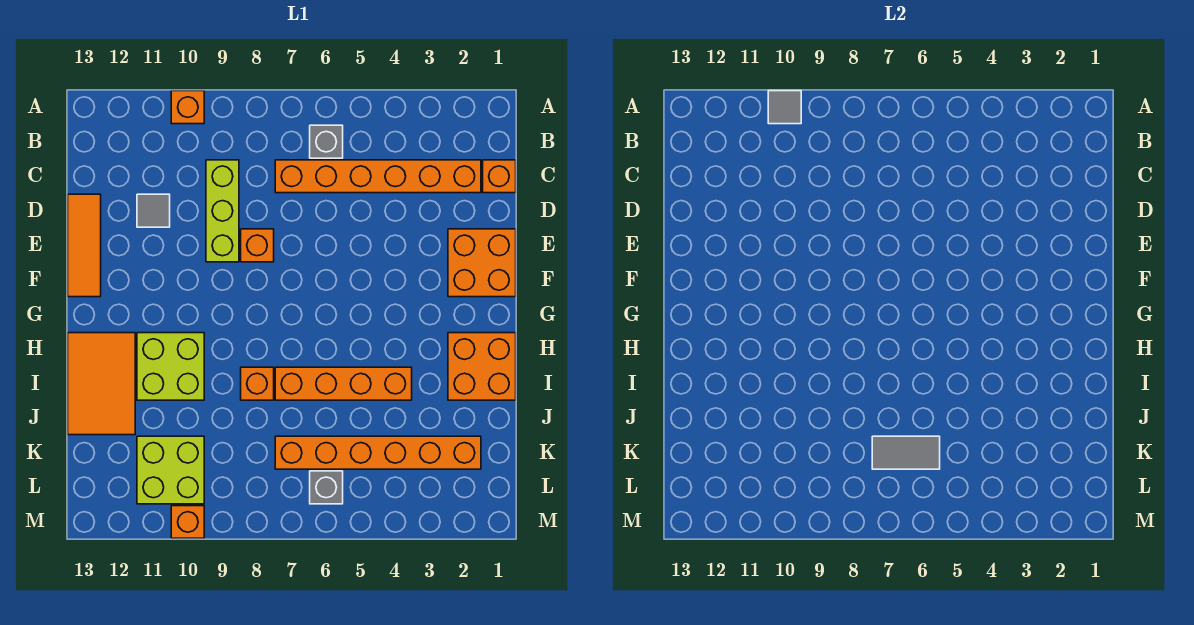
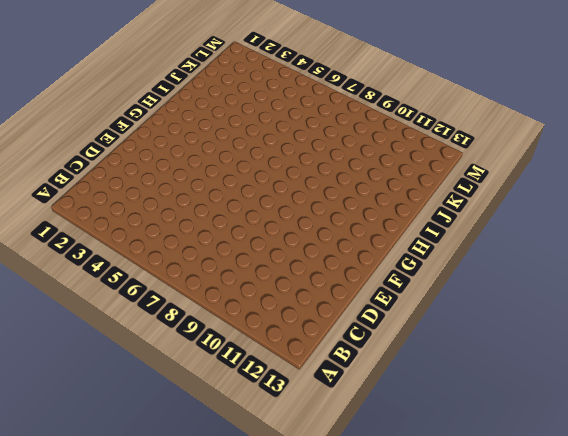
none -> orange 1x1 brick [171,91,204,124]
none -> grey 1x1 brick [310,125,343,158]
none -> orange 1x1 brick [483,160,516,193]

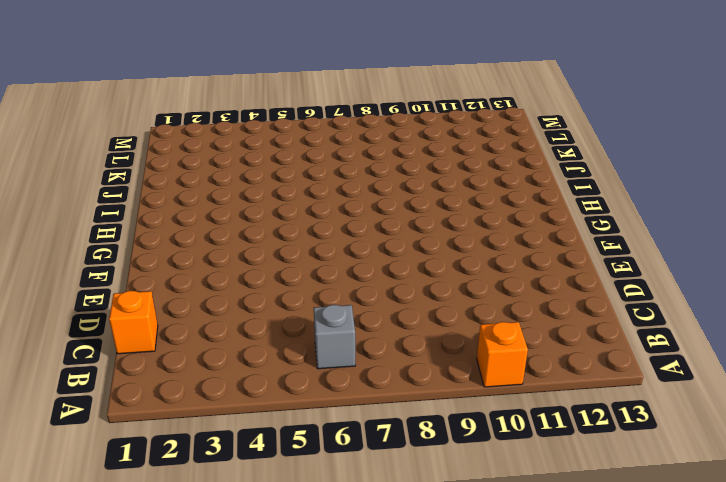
none -> orange 1x6 brick [275,160,481,193]
none -> lime 1x3 brick [206,160,239,262]
none -> grey 1x1 tile [137,194,170,227]

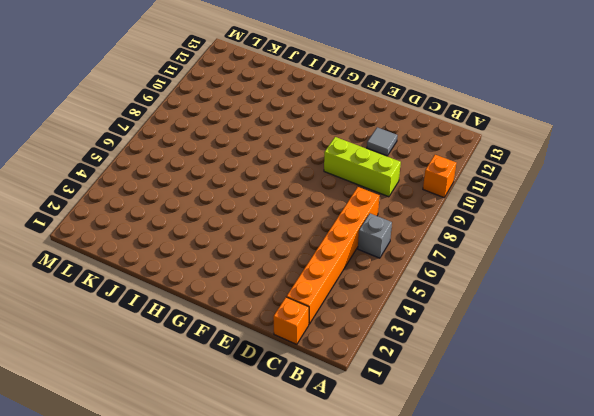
none -> orange 1x3 tile [68,194,101,297]
none -> orange 2x2 brick [448,229,516,297]
none -> orange 1x1 brick [241,229,274,262]

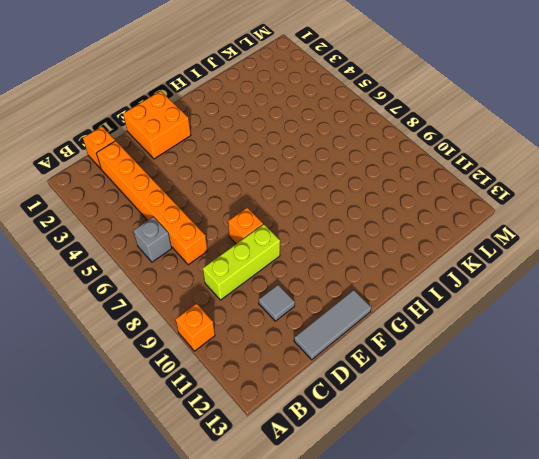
grey 1x3 tile [294,290,371,360] -> orange 1x3 tile [68,194,101,297]
none -> orange 2x2 brick [448,333,516,400]
none -> lime 2x2 brick [137,333,204,400]
none -> orange 2x3 tile [68,333,135,435]

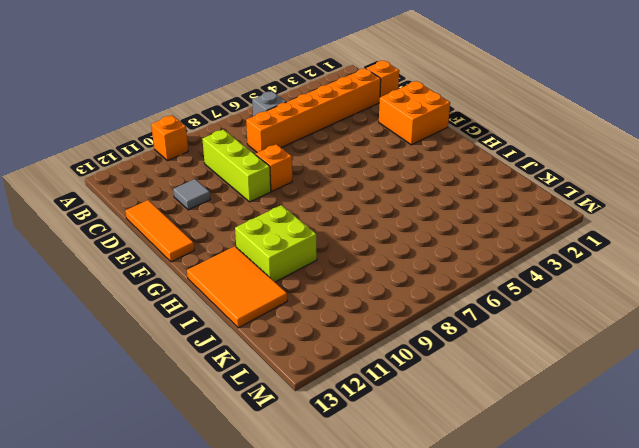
none -> orange 2x2 brick [448,333,516,400]
none -> orange 1x4 brick [275,367,412,400]
none -> orange 1x1 brick [241,367,274,400]

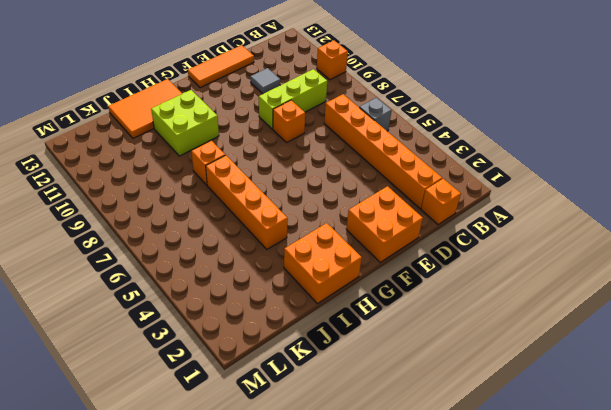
none -> orange 1x6 brick [275,436,481,469]
none -> lime 2x2 brick [137,436,204,504]
none -> grey 1x1 brick [310,471,343,504]

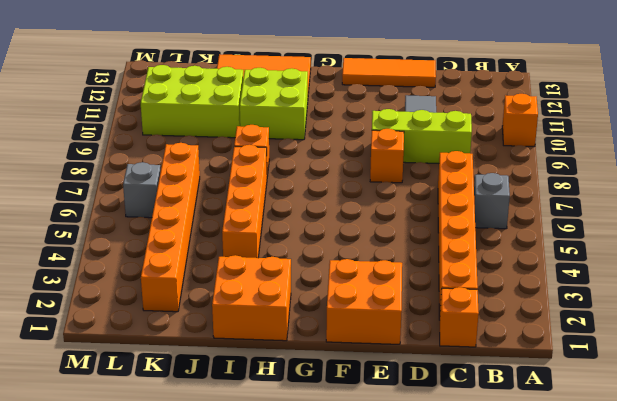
lime 2x3 brick [141,65,243,138] -> lime 2x2 brick [137,436,204,504]
none -> orange 1x1 brick [171,506,204,538]
none -> grey 1x1 tile [768,91,801,124]
none -> grey 1x2 tile [872,436,940,469]

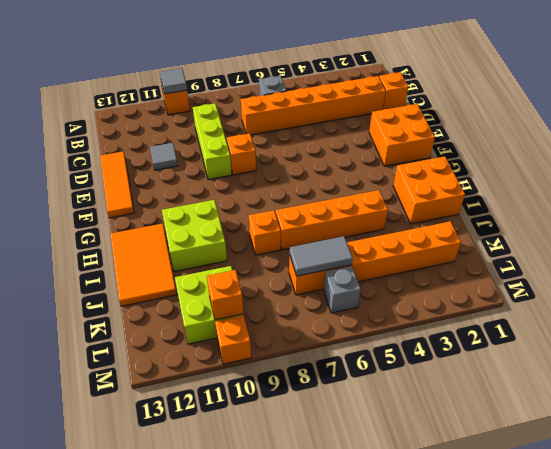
orange 1x1 brick [207,270,244,320] -> none

